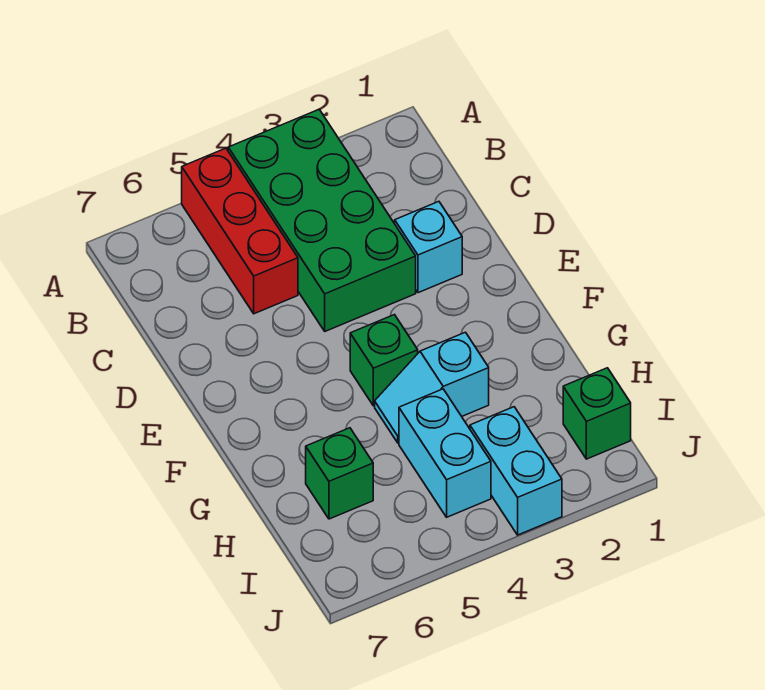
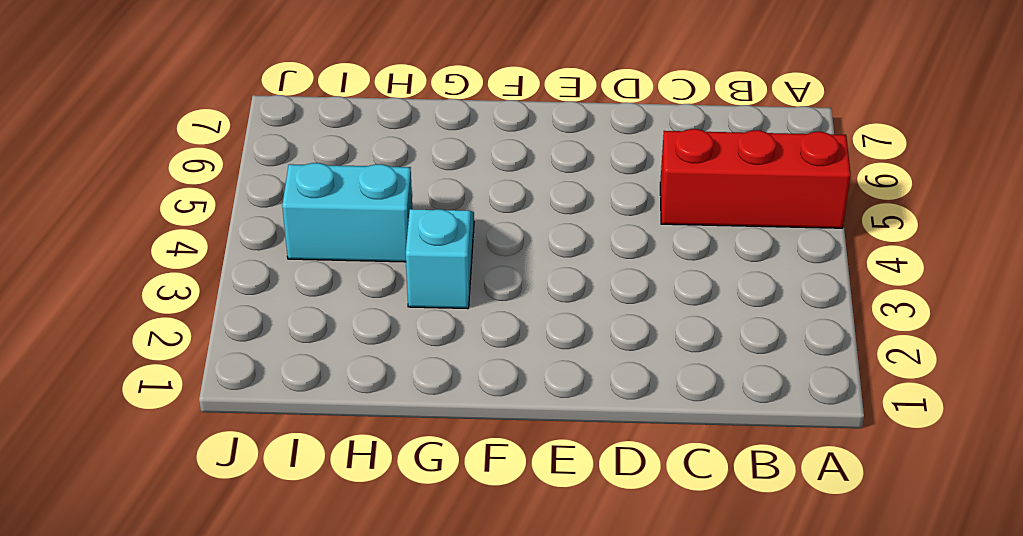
none -> green 2x4 brick [228,110,416,331]
none -> cyan 1x1 brick [395,202,462,293]

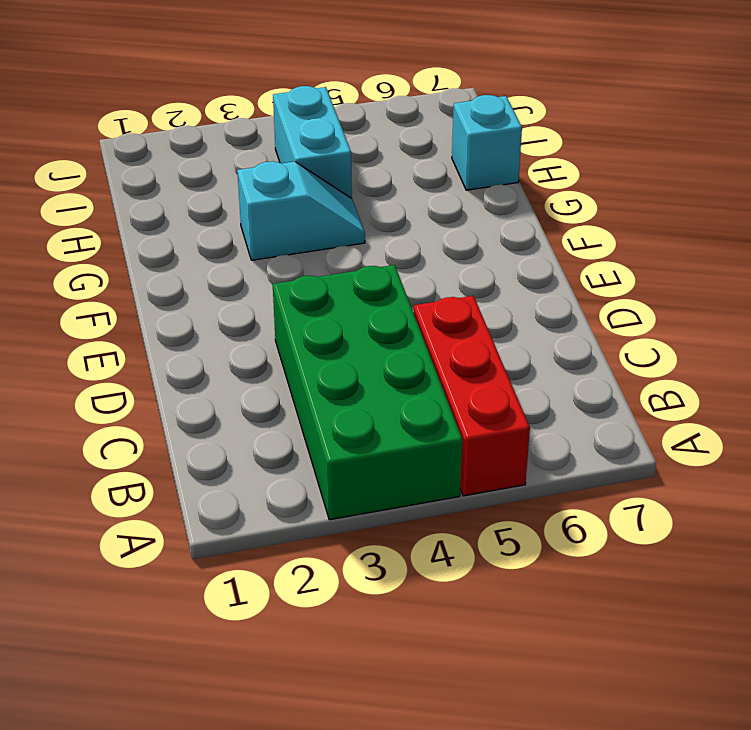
cyan 1x1 brick [452,95,522,190] -> cyan 1x1 brick moved to [395,202,462,293]
none -> green 1x1 brick [350,315,418,406]
none -> green 1x1 brick [306,428,373,519]

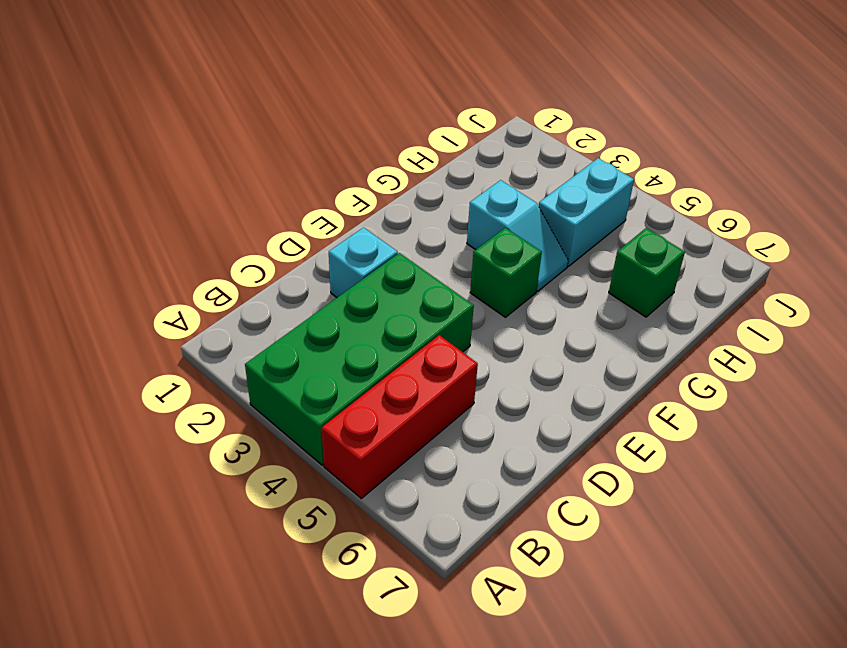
none -> green 1x1 brick [563,368,631,459]
none -> cyan 1x2 brick [470,407,562,535]

